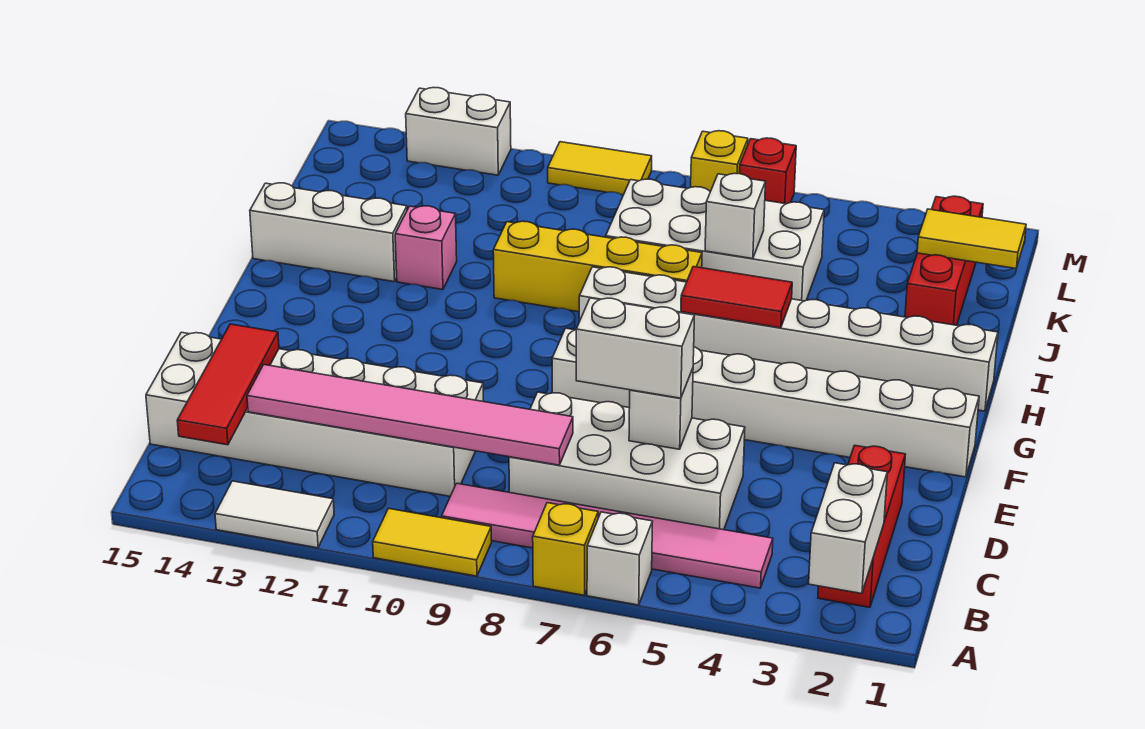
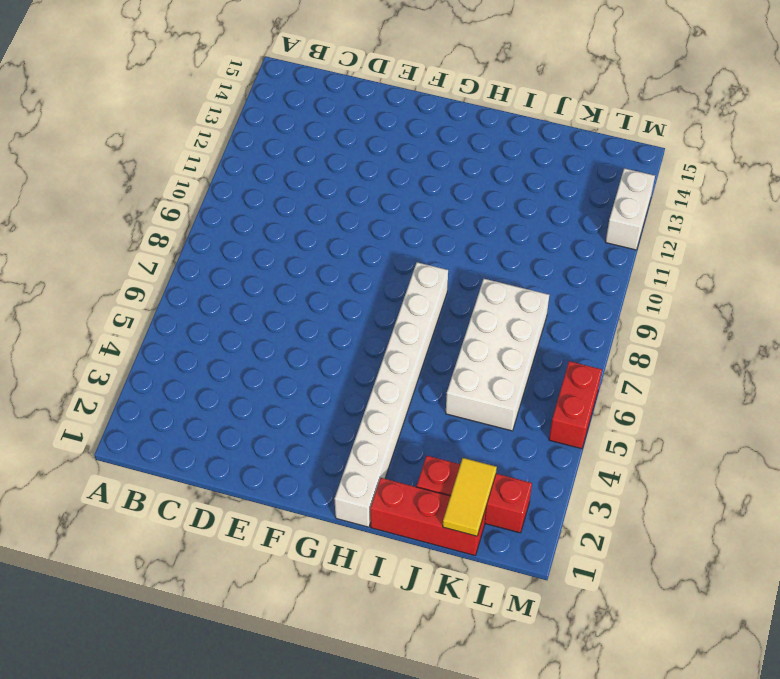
red 1x3 brick [370,478,486,555] -> red 1x3 brick moved to [818,445,905,607]
red 1x2 brick [549,361,602,449] -> red 1x1 brick [740,138,796,204]
none -> white 1x1 brick [587,512,653,605]
none -> yellow 1x1 brick [533,503,598,595]
none -> yellow 1x2 tile [373,508,492,576]

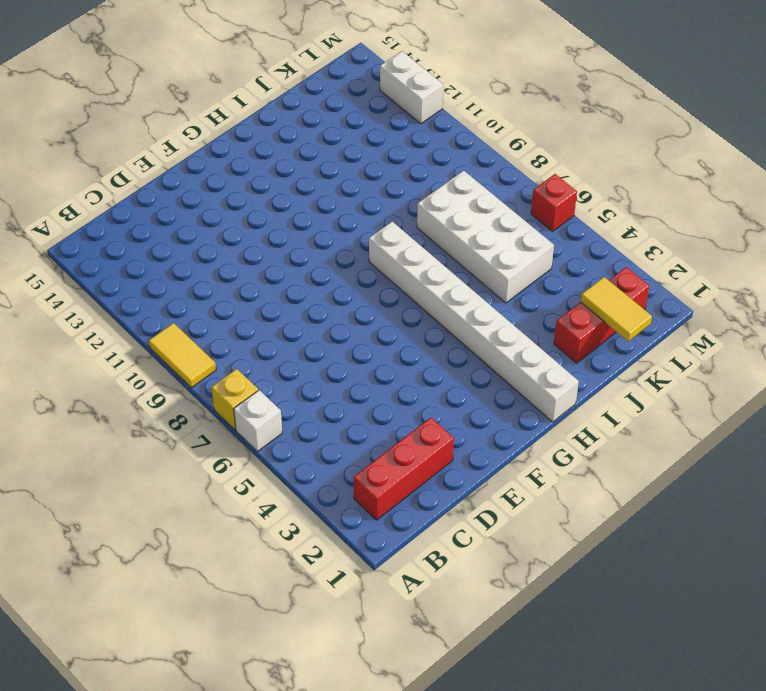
none -> white 1x2 tile [215,481,334,548]
none -> pink 1x6 tile [442,483,773,588]
none -> white 2x4 brick [509,392,745,530]

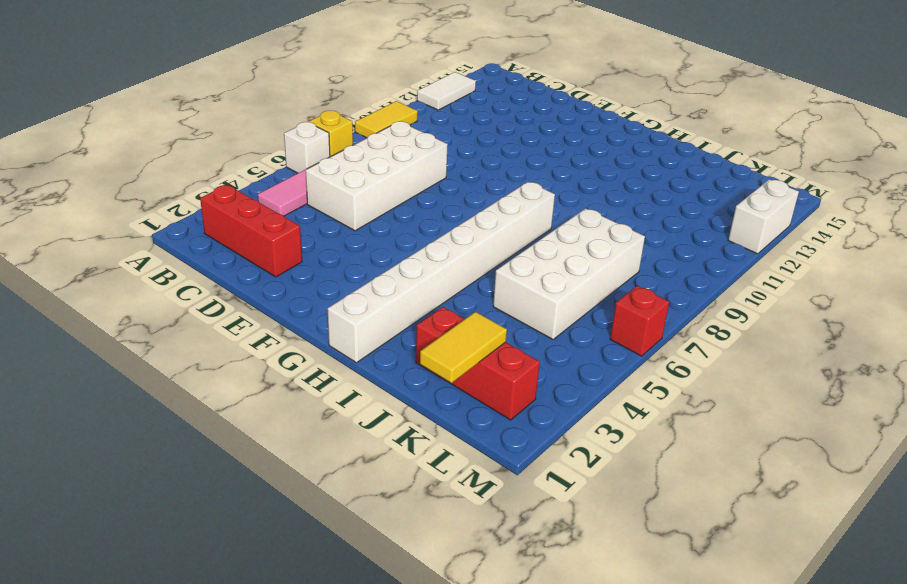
none -> white 2x6 brick [146,332,484,496]
none -> white 1x8 brick [552,328,979,477]
none -> yellow 1x4 brick [493,221,702,312]

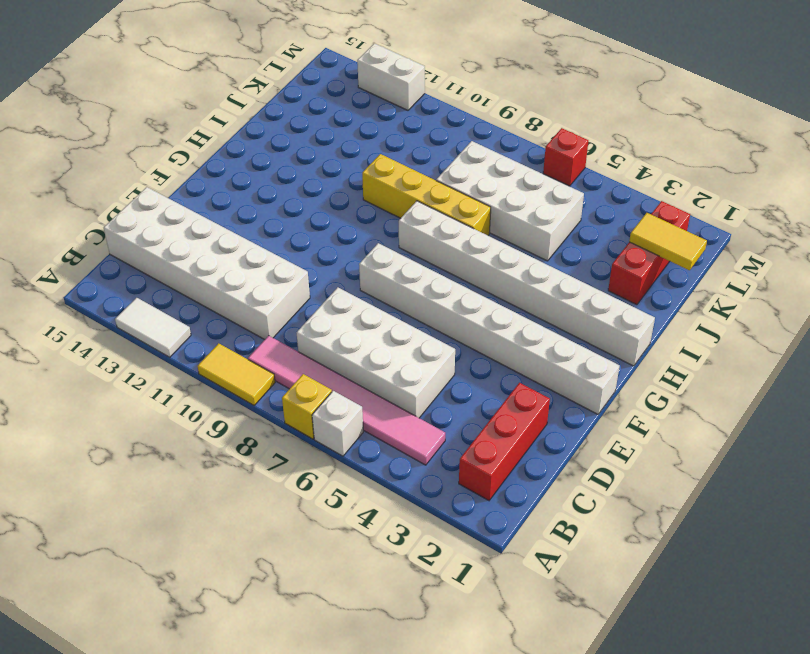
none -> pink 1x1 brick [395,206,457,290]
none -> white 1x3 brick [250,183,407,282]
none -> yellow 1x1 brick [691,131,748,192]

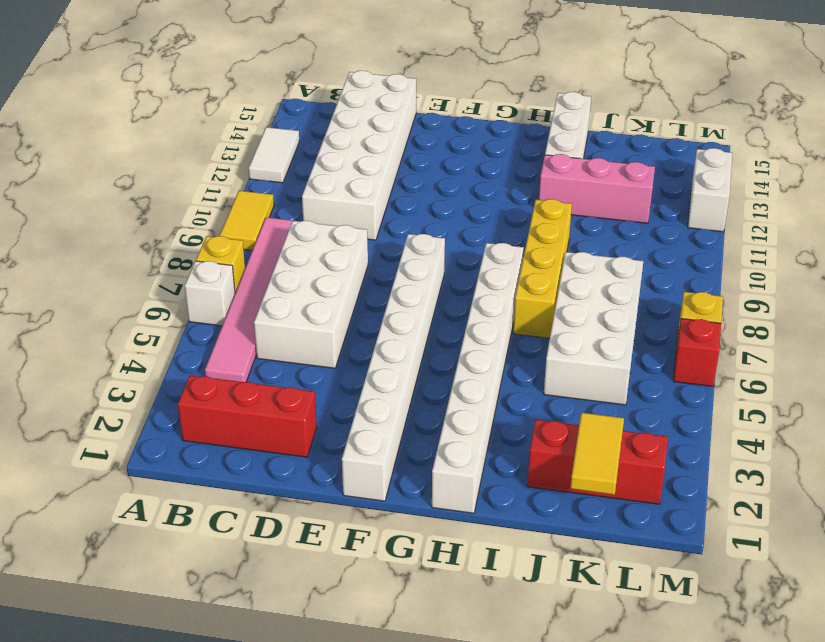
pink 1x3 brick [539,154,655,223] -> pink 1x1 brick [395,206,457,290]
none -> yellow 1x2 tile [548,142,652,195]
none -> white 1x2 brick [809,463,887,594]
none -> red 1x3 tile [177,324,279,445]

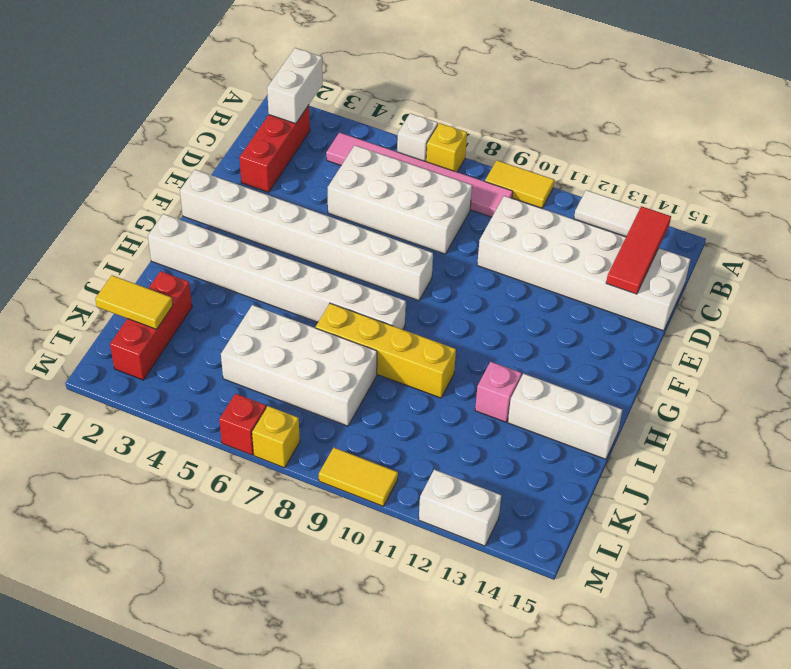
none -> pink 1x6 tile [247,365,573,465]
none -> white 1x1 brick [629,369,693,449]
none -> red 1x2 tile [681,267,792,328]

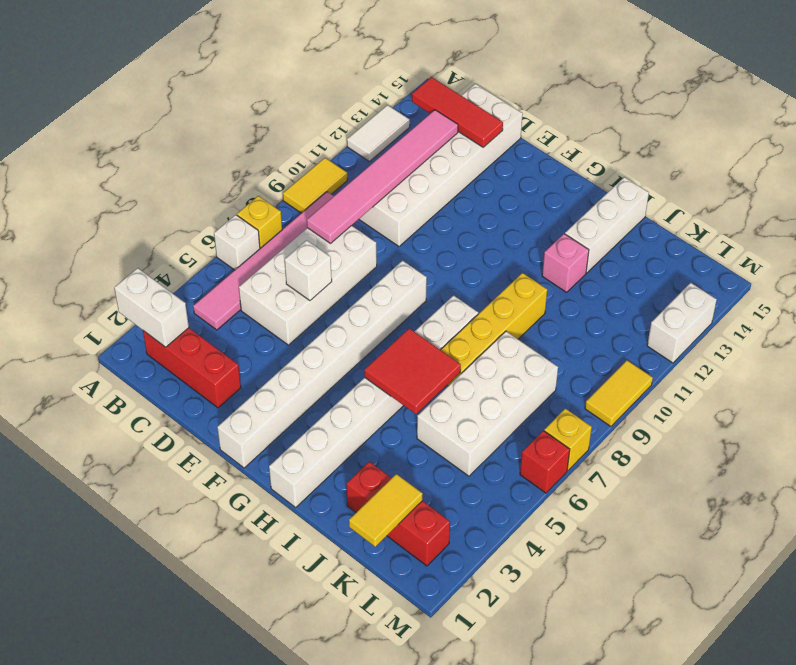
red 2x2 tile [364,328,461,414] -> red 1x2 tile [681,267,792,328]
none -> white 1x1 brick [705,173,766,259]
none -> white 1x2 brick [576,298,695,398]

